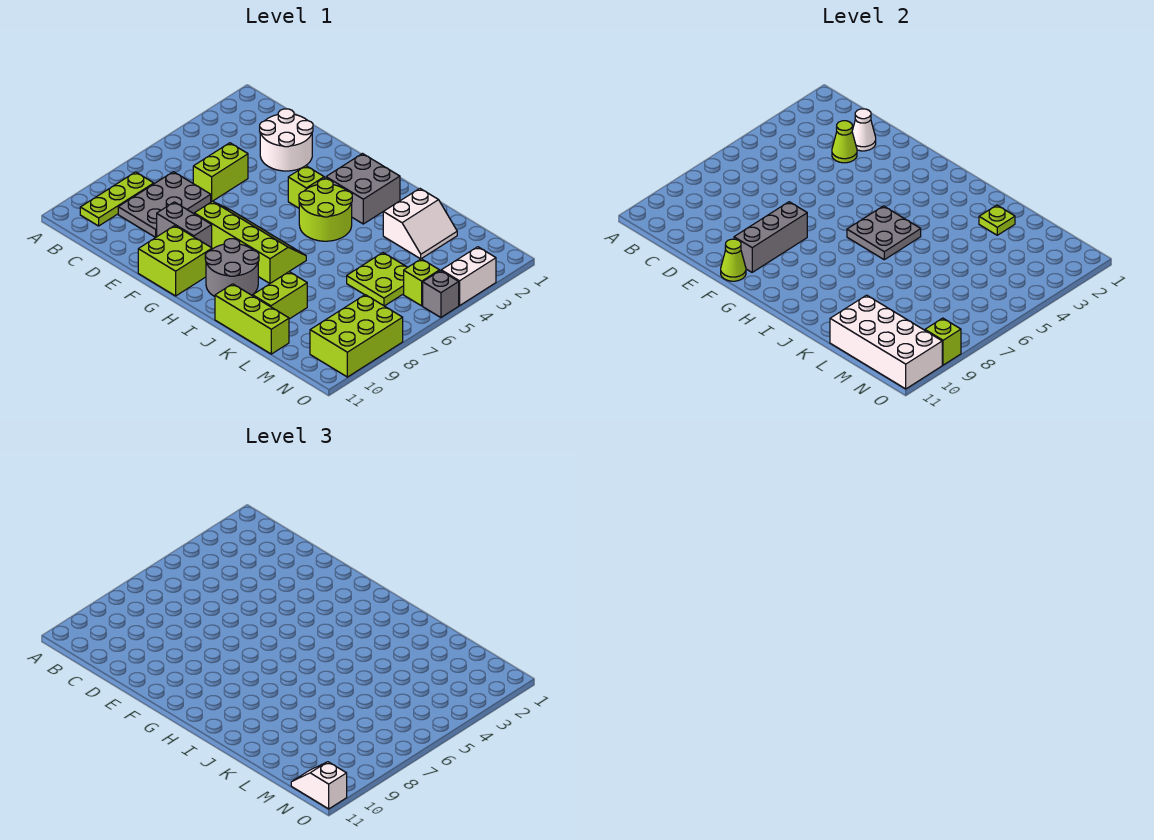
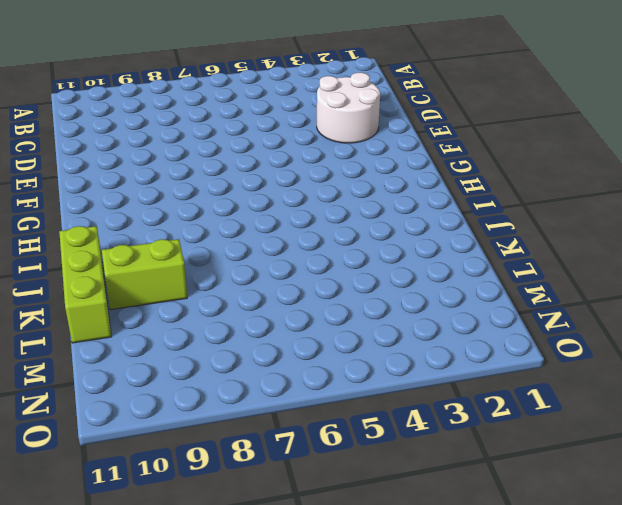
none -> lime 1x3 plate [80,172,154,226]
none -> grey 2x3 plate [118,172,211,237]
none -> lime 1x2 brick [193,143,248,202]

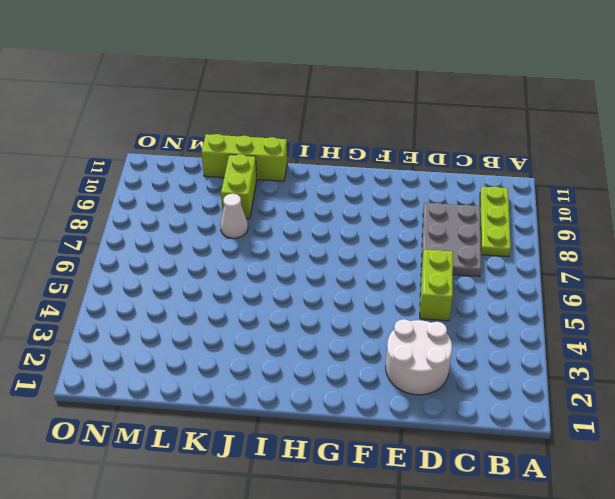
white 1x1 cone [220,194,248,238] -> white 1x1 cone moved to [852,109,876,151]
none -> grey 1x2 brick [157,202,212,248]
none -> lime 2x4 slope [194,201,306,283]
none -> lime 2x2 brick [138,226,212,296]

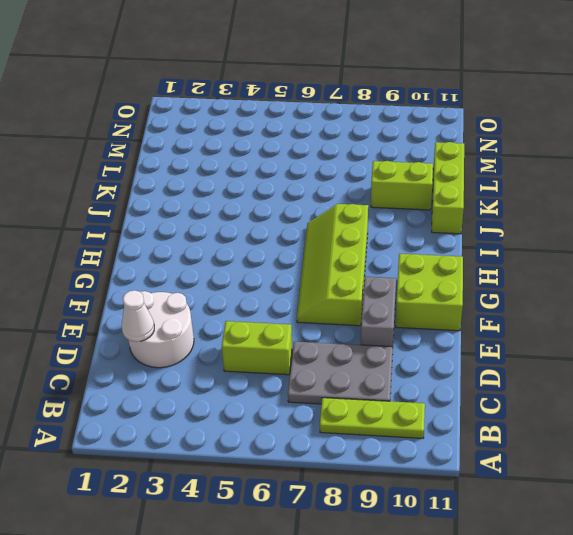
none -> lime 1x1 brick [288,166,324,208]
none -> grey 2x2 brick [326,154,400,224]
none -> lime 2x2 round brick [299,179,352,241]

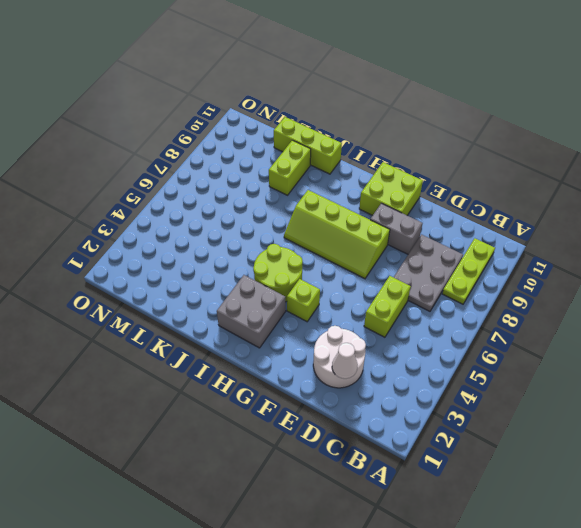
none -> grey 2x2 round brick [205,239,259,296]
none -> white 2x2 slope [383,189,457,259]
none -> lime 2x2 plate [347,253,408,306]

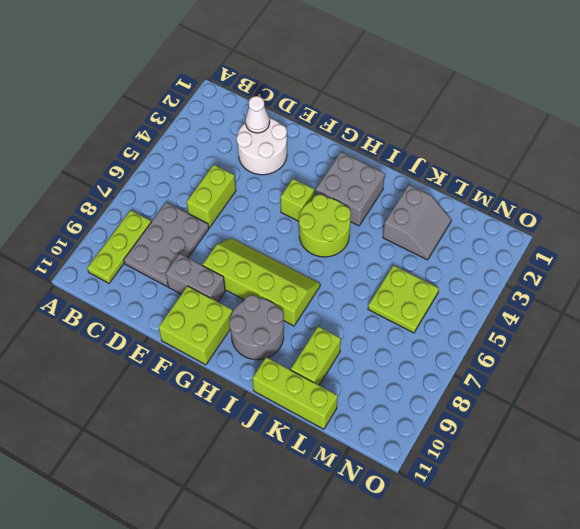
grey 2x2 slope [383,185,451,260] -> white 2x2 slope [383,189,457,259]
none -> lime 1x1 brick [404,259,440,306]
none -> lime 2x3 brick [310,295,403,377]
none -> white 1x2 brick [441,247,496,306]

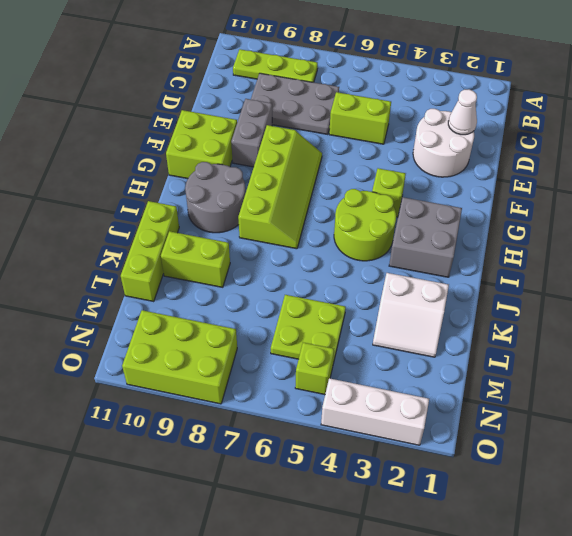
white 1x3 brick [321,378,429,445] -> white 1x2 brick [441,247,496,306]
none -> grey 1x1 brick [423,271,459,317]
none -> lime 1x1 cone [832,121,857,163]
none -> grey 1x3 brick [734,202,807,272]

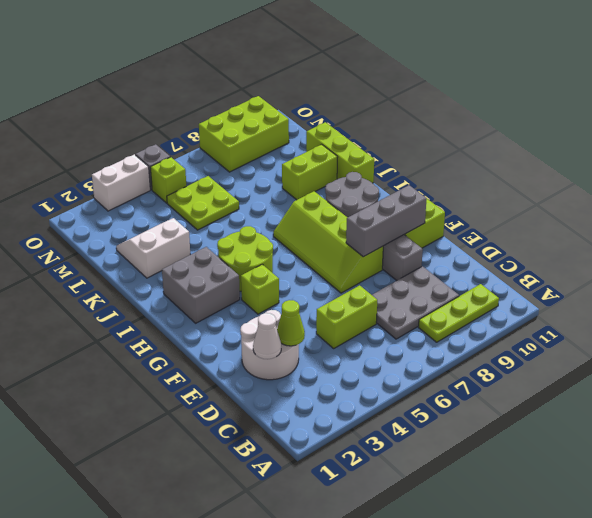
none -> lime 1x1 cone [721,239,746,281]
none -> grey 2x2 plate [847,206,921,260]
none -> lime 1x1 plate [979,205,1015,235]

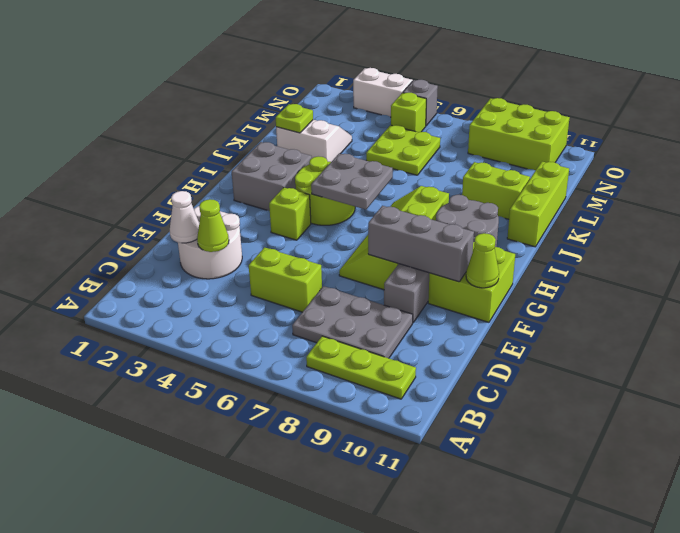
none -> white 2x4 brick [830,295,942,389]
none -> lime 1x1 brick [925,318,961,365]
none -> white 1x2 slope [291,762,347,809]

